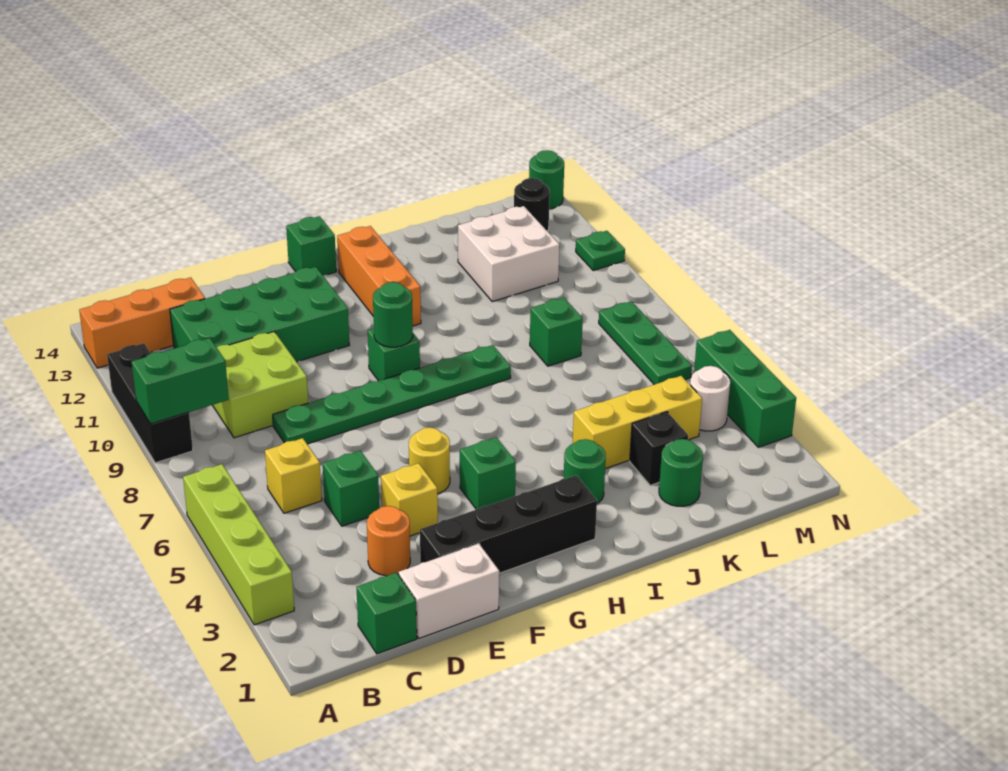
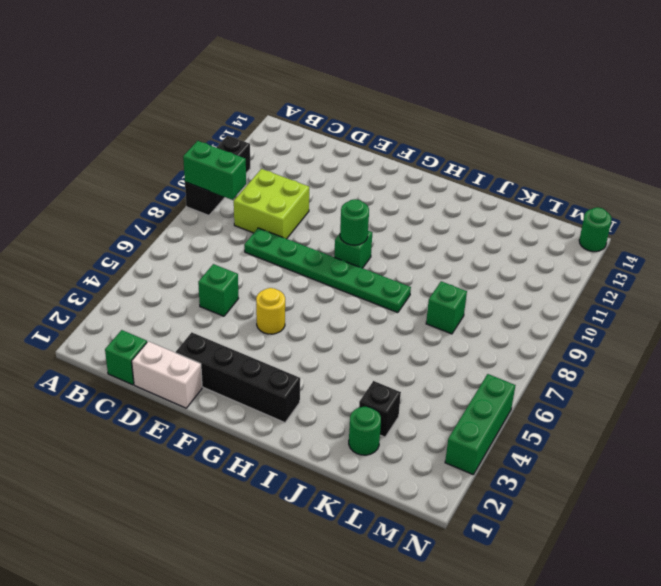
none -> lime 1x4 brick [183,464,294,625]
none -> orange 1x3 brick [79,277,205,368]
none -> yellow 1x1 brick [265,438,322,513]
none -> green 2x4 brick [170,267,349,362]

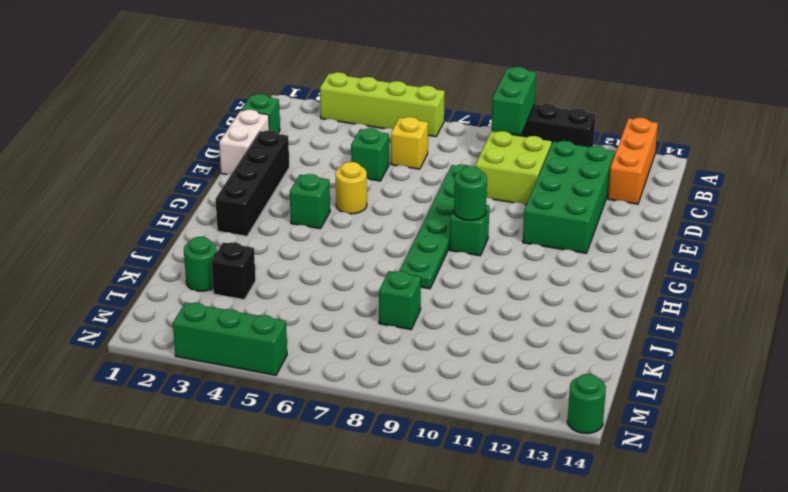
none -> orange 1x1 round brick [367,506,410,576]
none -> yellow 1x1 brick [381,463,438,536]
none -> green 1x1 brick [286,216,336,275]
none -> orange 1x3 brick [337,226,421,326]

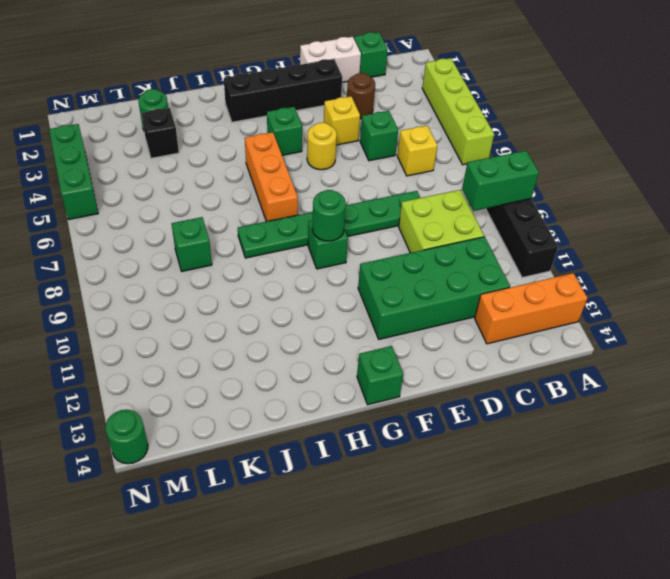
brown 1x1 round brick [347,73,375,119] -> orange 1x1 round brick [367,506,410,576]
orange 1x3 brick [245,132,298,222] -> orange 1x3 brick moved to [337,226,421,326]
none -> green 1x1 round brick [564,439,606,504]
none -> yellow 1x3 brick [572,376,702,468]
none -> white 2x2 brick [458,206,560,302]
none -> white 1x1 round brick [690,366,730,431]

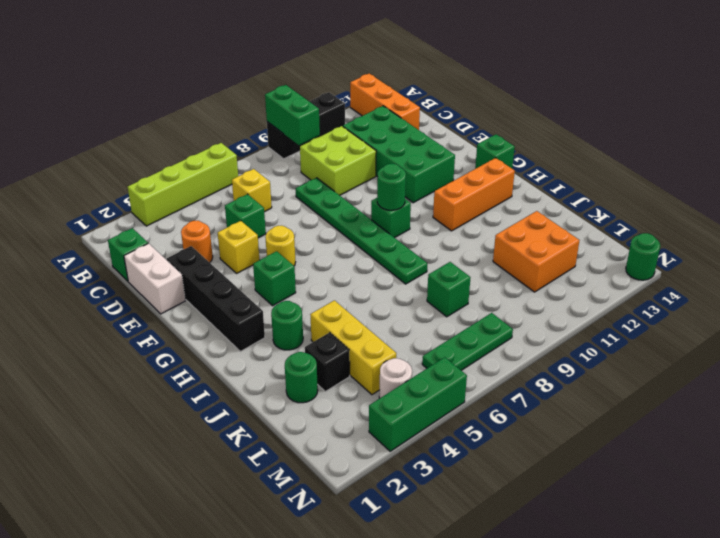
orange 2x2 brick [493,211,580,292] -> white 2x2 brick [458,206,560,302]
none -> black 1x1 round brick [514,178,550,231]
none -> green 1x1 plate [576,231,625,270]

